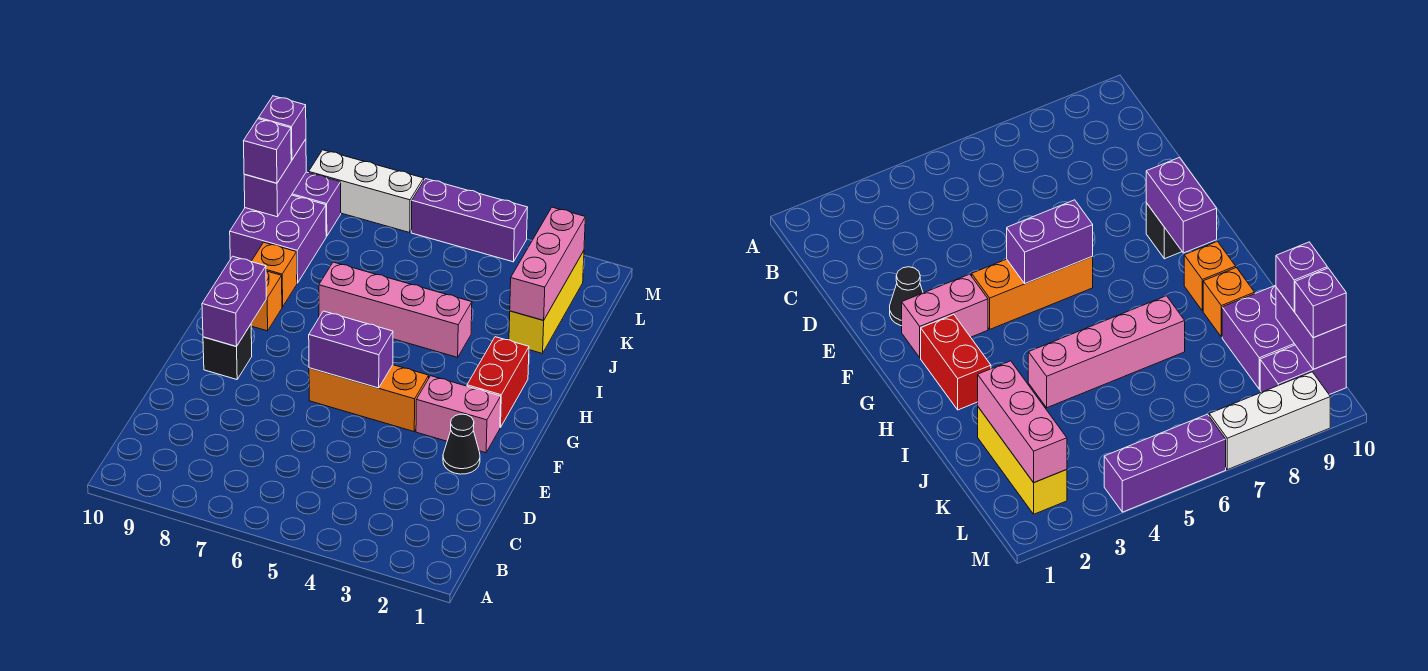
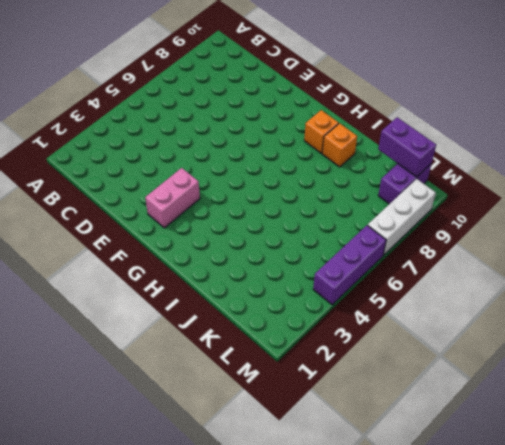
none -> black 1x1 cone [443,414,480,474]
none -> orange 1x3 brick [309,365,429,432]
none -> black 1x1 brick [203,325,252,380]

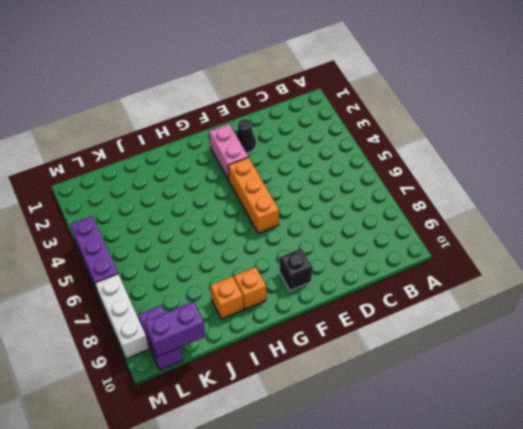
none -> red 1x2 brick [467,337,529,428]
none -> pink 1x4 brick [319,262,472,357]
none -> yellow 1x3 brick [509,251,584,354]

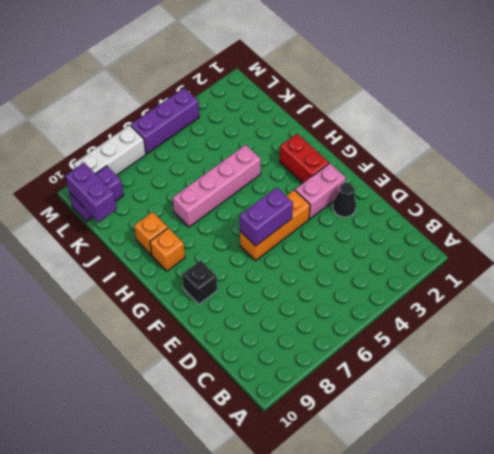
none -> yellow 1x3 brick [509,251,584,354]
none -> purple 2x2 brick [230,195,326,283]
none -> purple 1x2 brick [202,256,266,347]

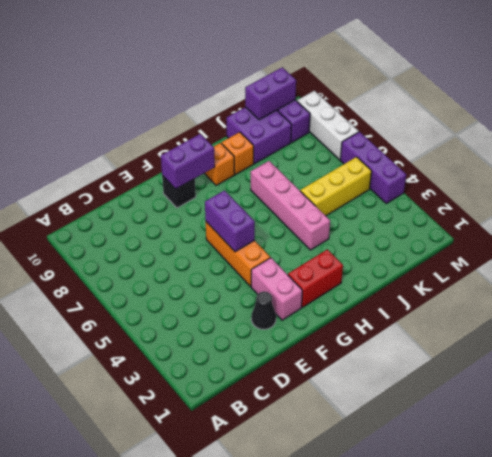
yellow 1x3 brick [300,157,372,216] -> yellow 1x3 brick moved to [509,251,584,354]
none -> pink 1x3 brick [510,207,585,320]
none -> purple 1x1 brick [244,119,291,183]
none -> purple 1x1 brick [259,96,306,160]

